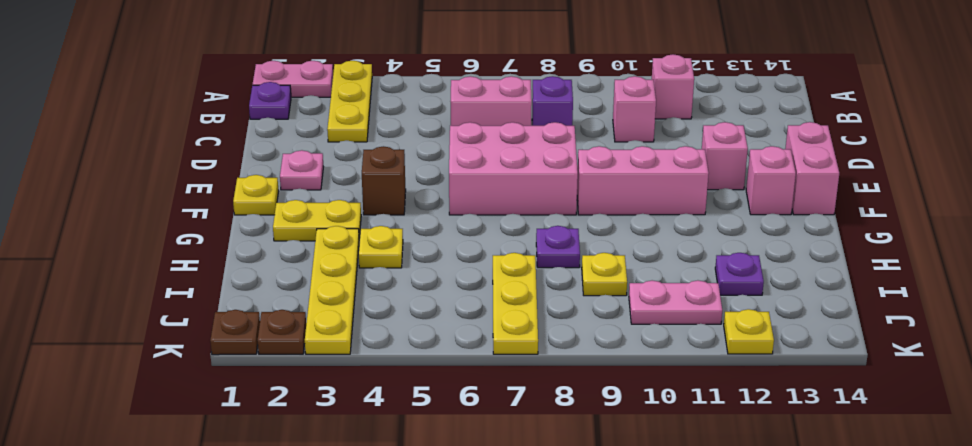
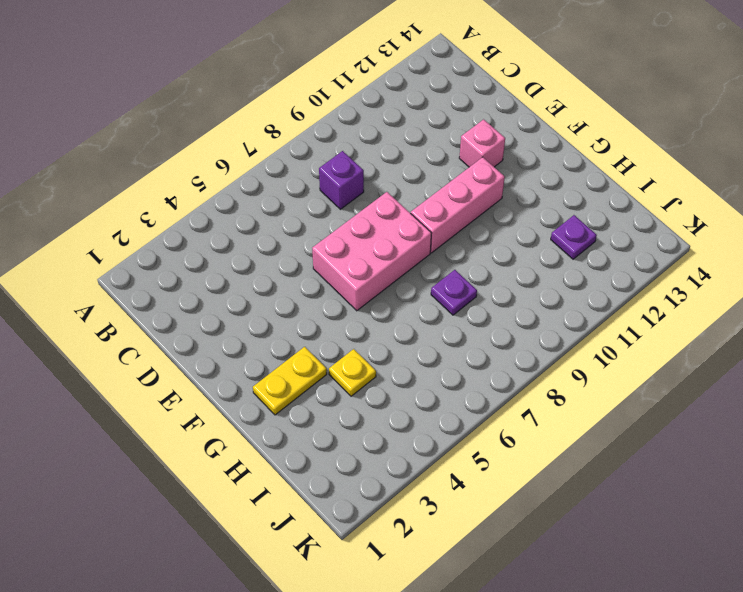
none -> pink 1x2 plate [253,61,333,97]
none -> yellow 1x3 plate [327,61,372,142]
none -> purple 1x1 plate [249,82,291,119]

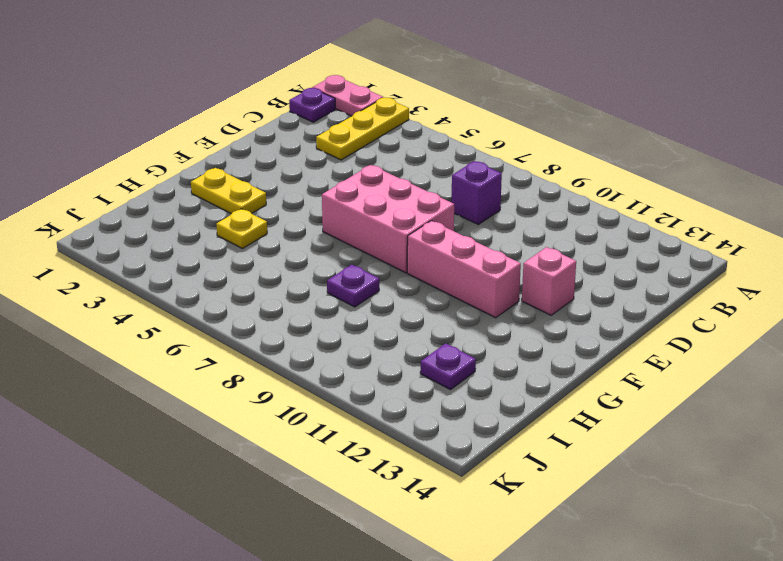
none -> pink 1x1 brick [652,54,694,119]
none -> pink 1x2 brick [451,76,532,126]
none -> pink 1x1 brick [613,76,656,142]

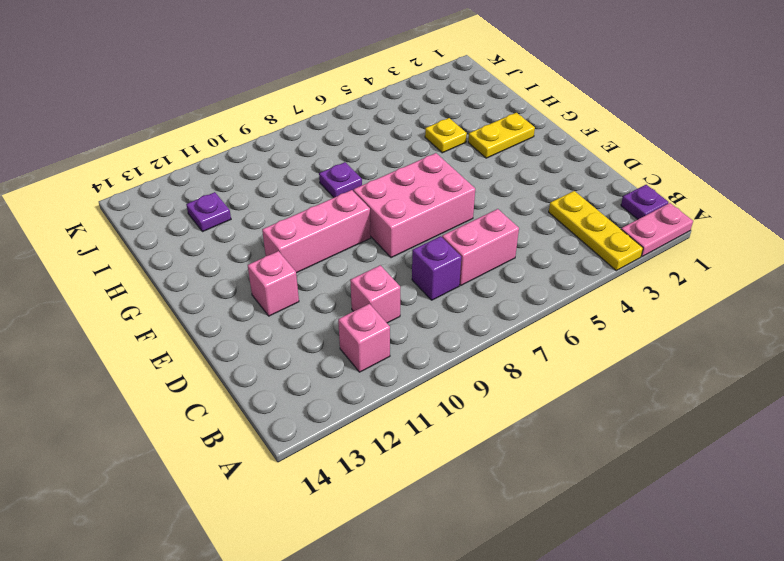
none -> pink 1x1 plate [280,150,323,190]
none -> pink 1x2 brick [785,122,839,215]
none -> yellow 1x1 plate [233,175,279,215]

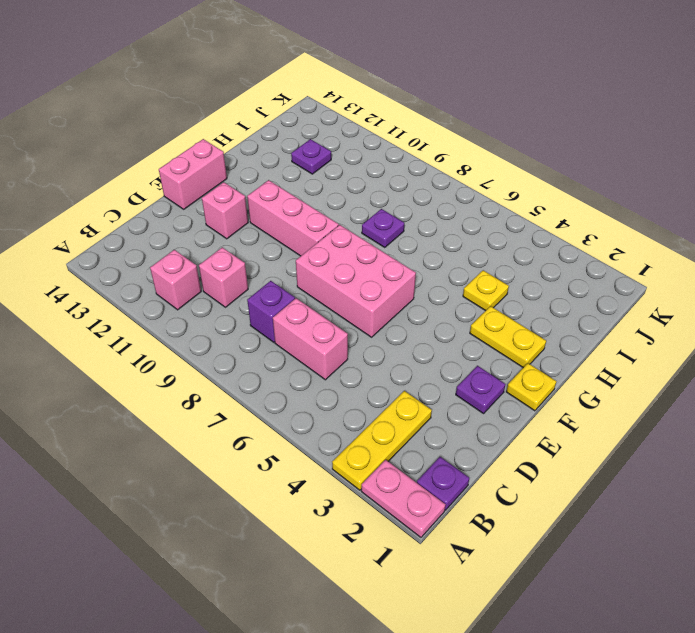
purple 1x1 plate [456,366,505,414] -> pink 1x1 plate [280,150,323,190]
none -> brown 1x1 brick [362,146,406,215]
none -> pink 1x1 brick [746,146,796,215]
none -> yellow 1x4 plate [305,226,359,354]

